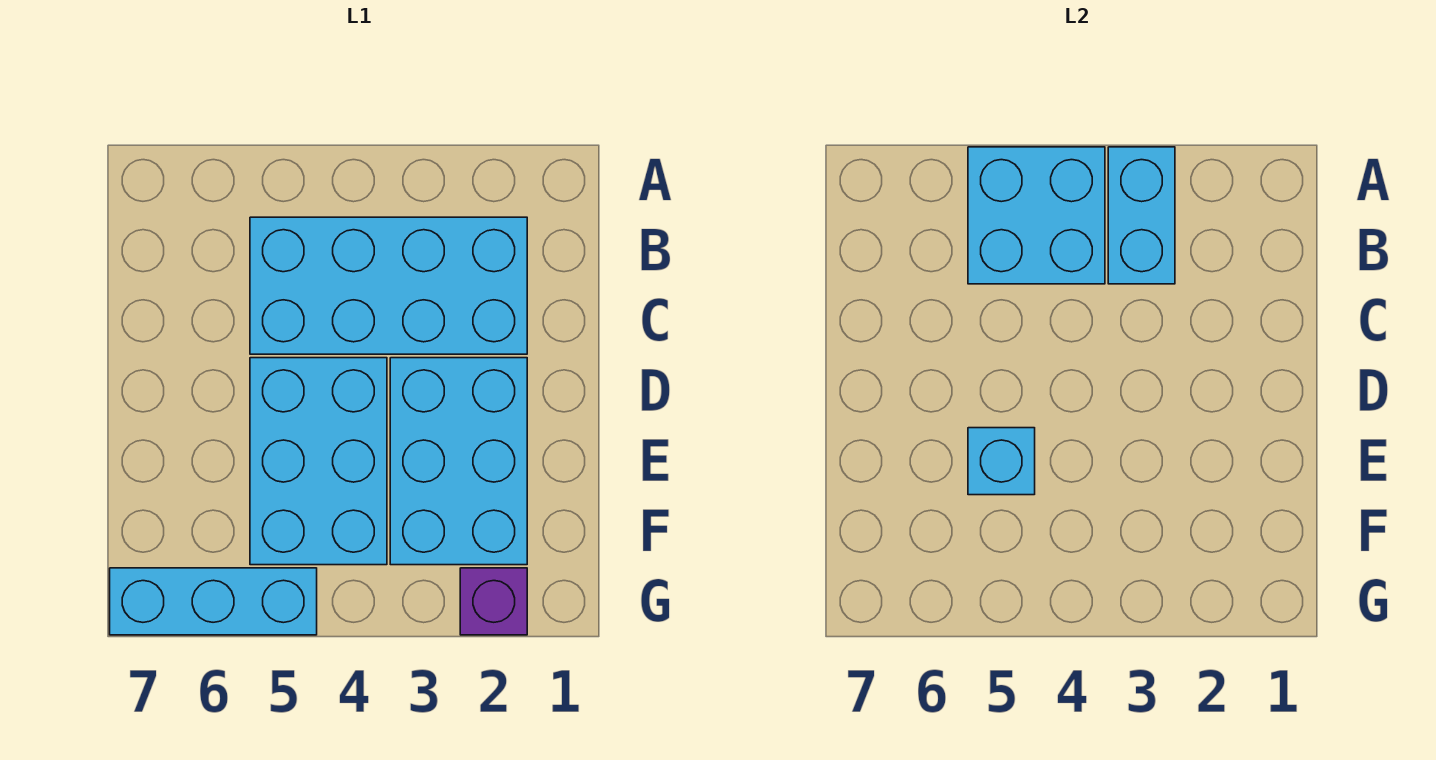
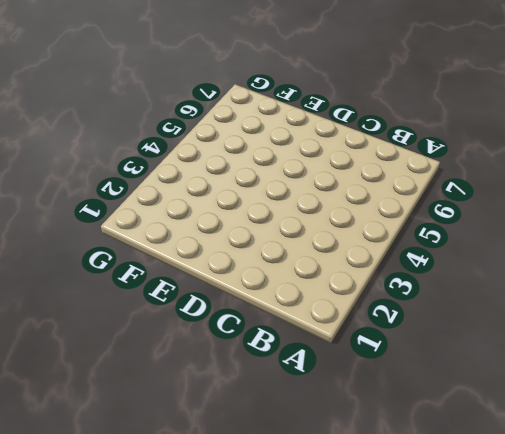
none -> cyan 2x4 brick [250,217,527,354]
none -> cyan 2x3 brick [390,358,527,565]

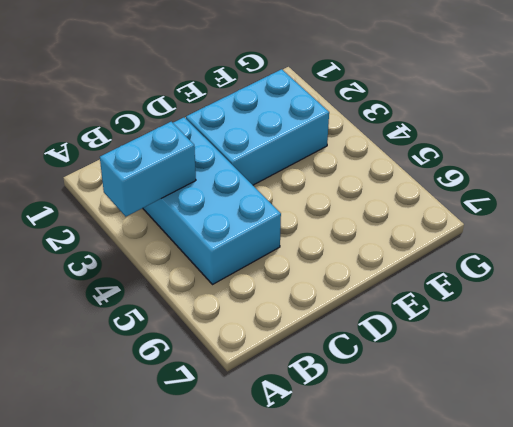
none -> cyan 2x3 brick [250,358,387,565]
none -> purple 1x1 brick [460,568,527,635]

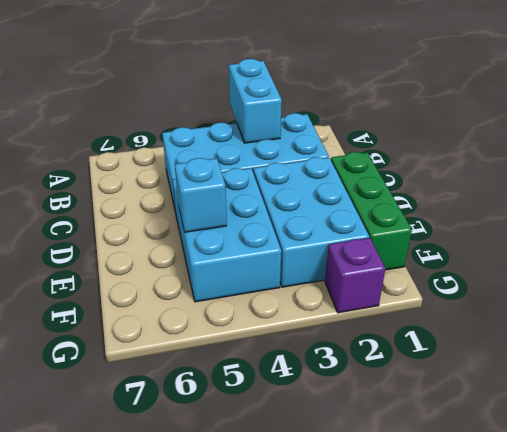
green 1x3 brick [331,152,412,270] -> none
none -> cyan 1x3 brick [110,568,317,635]
none -> cyan 2x2 brick [968,147,1105,284]

